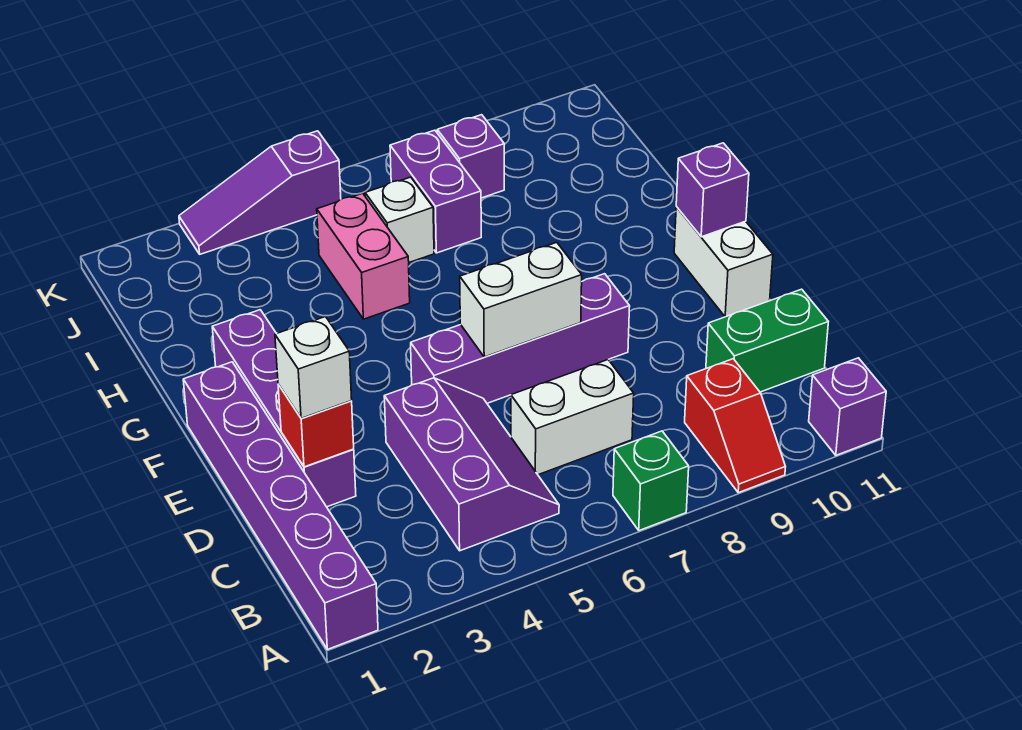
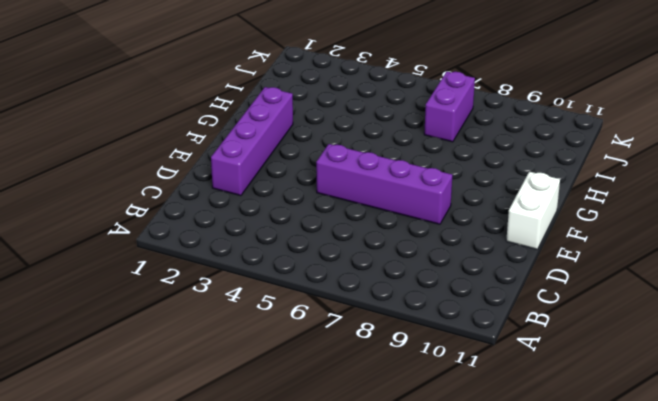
none -> purple 1x6 brick [183,362,378,649]
none -> green 1x1 brick [613,431,689,531]
none -> red 1x2 slope [685,359,785,493]

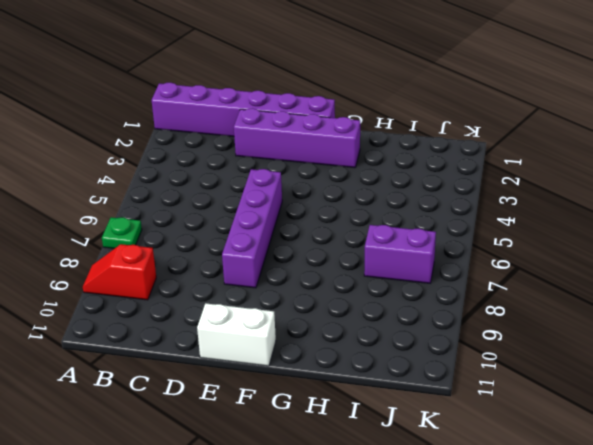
green 1x1 plate [102,217,142,249] -> green 1x1 brick [613,431,689,531]
none -> purple 1x1 brick [809,358,886,455]
none -> purple 2x3 slope [384,378,559,551]
none -> white 1x2 brick [511,360,634,475]

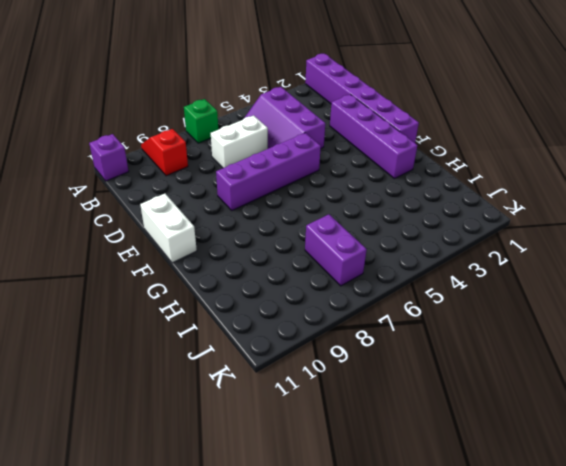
none -> green 1x2 brick [706,289,828,392]
none -> pink 1x2 brick [317,193,410,319]
none -> white 1x1 brick [365,177,434,262]

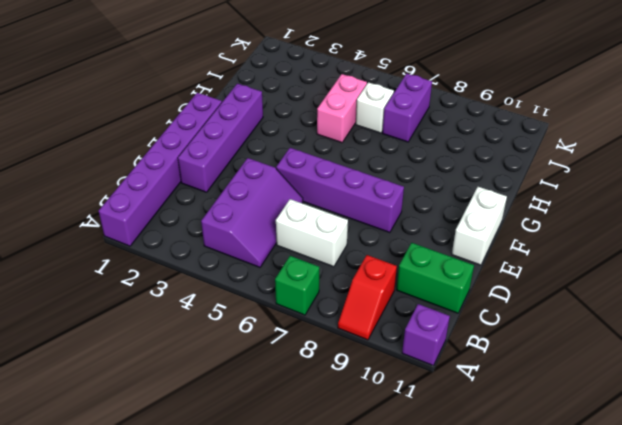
none -> purple 1x1 brick [437,115,504,198]
none -> purple 1x3 slope [179,131,341,254]
none -> red 1x1 brick [278,384,354,467]

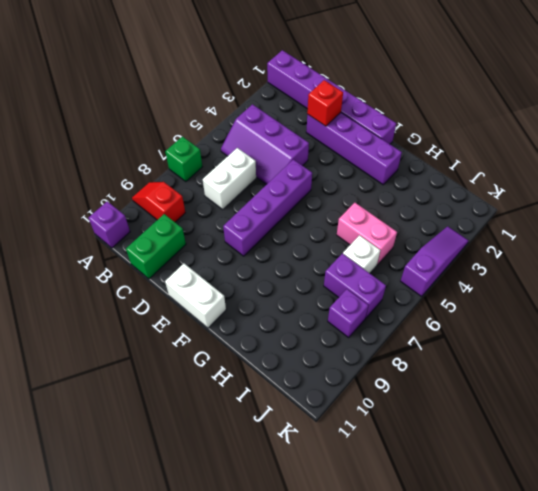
none -> white 1x2 brick [460,242,582,357]
none -> purple 1x1 brick [676,143,749,237]
none -> white 1x1 brick [275,317,352,418]

